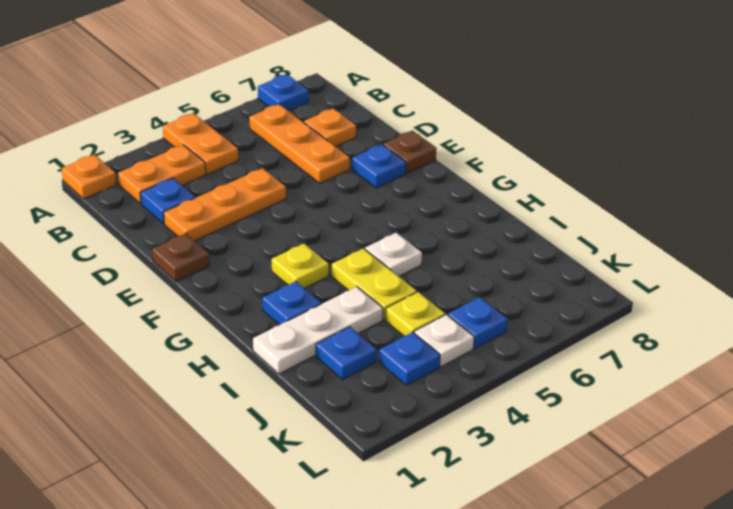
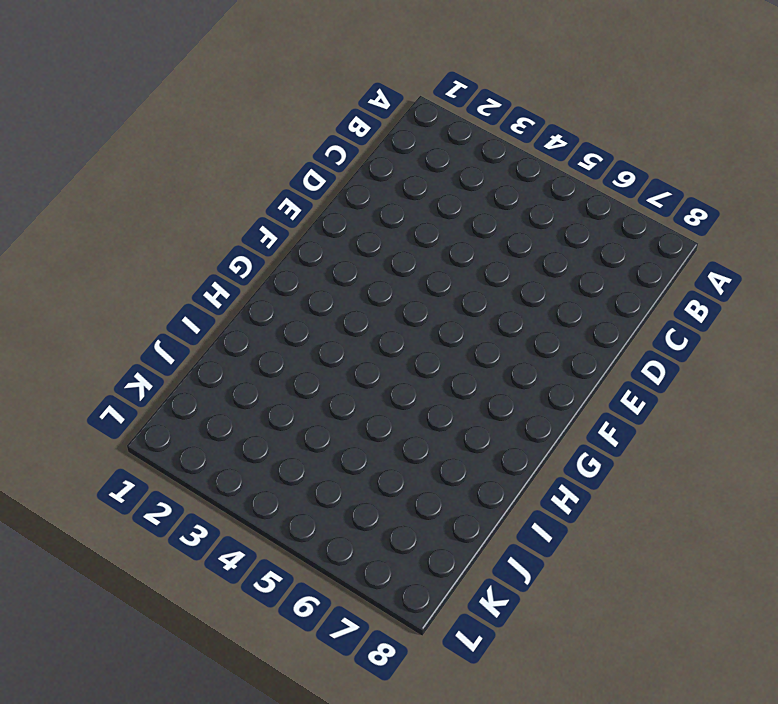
none -> orange 1x1 plate [62,154,116,199]
none -> orange 1x2 plate [163,113,238,174]
none -> blue 1x1 plate [258,74,309,111]

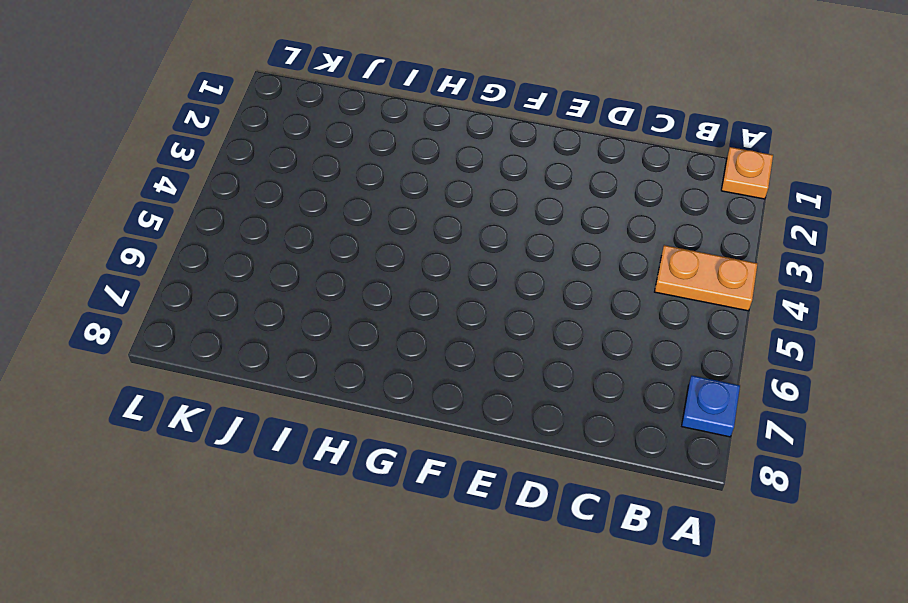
none -> orange 1x2 plate [118,145,206,204]
none -> orange 1x3 plate [249,104,350,183]
none -> blue 1x1 plate [141,178,195,224]

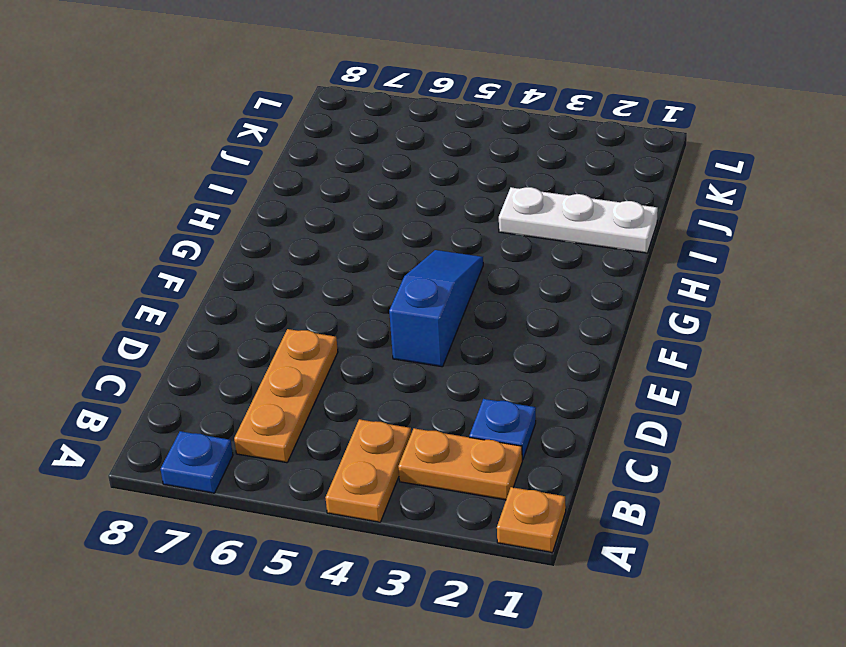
blue 1x3 slope [389,250,483,367] -> none
none -> orange 1x1 plate [304,108,356,147]
none -> orange 1x3 plate [164,168,286,241]
none -> brown 1x1 plate [152,233,209,282]

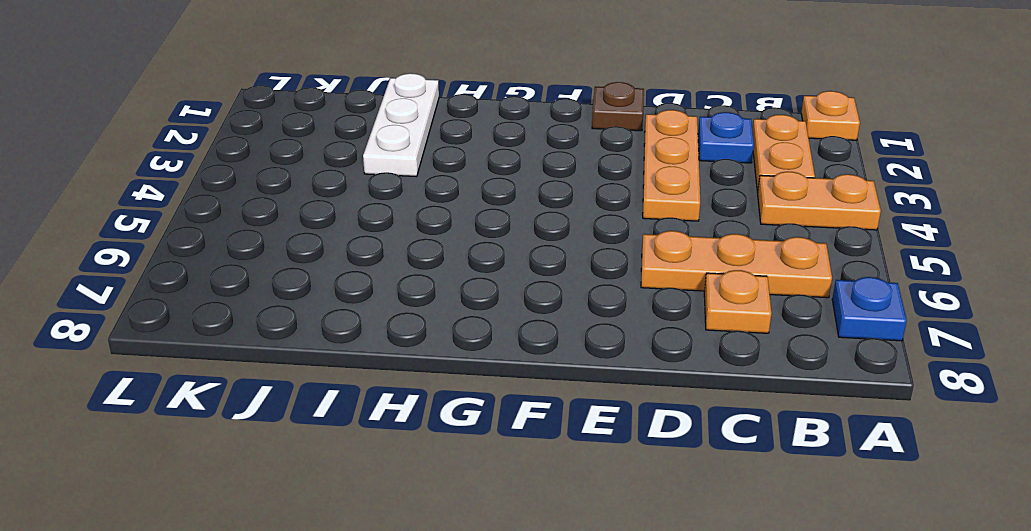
none -> blue 1x1 plate [352,144,406,188]
none -> brown 1x1 plate [383,130,436,173]
none -> yellow 1x1 plate [272,244,329,288]

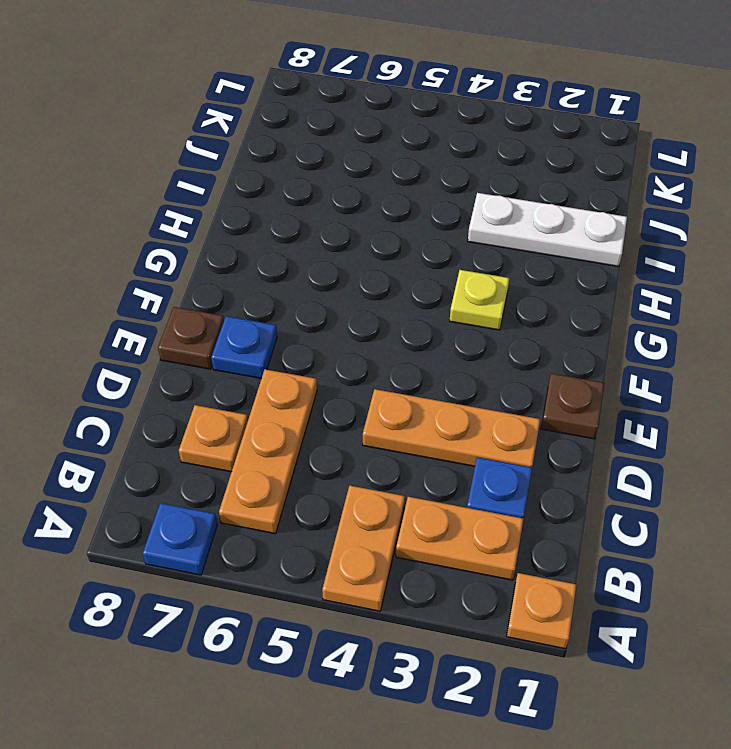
none -> blue 1x1 plate [262,281,321,325]
none -> yellow 1x2 plate [332,249,417,320]
none -> white 1x1 plate [365,232,422,276]

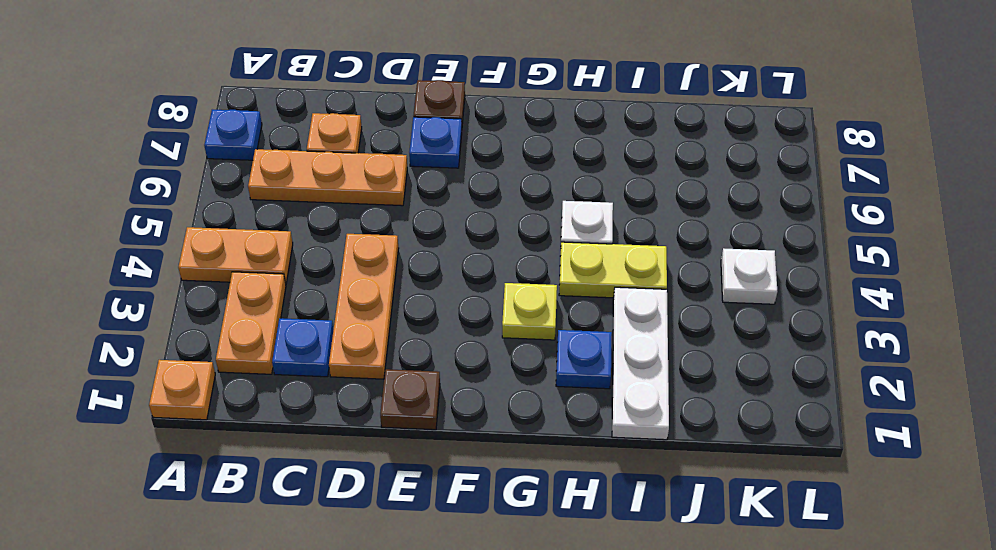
none -> blue 1x1 plate [316,327,376,380]
none -> yellow 1x1 plate [386,292,445,336]
none -> blue 1x1 plate [379,332,440,385]

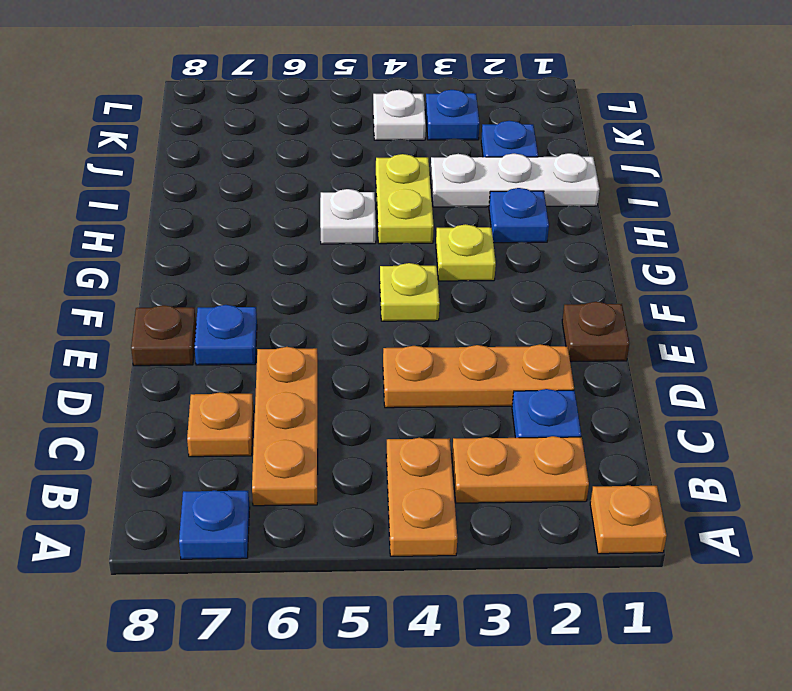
yellow 1x1 plate [380,263,440,321] -> yellow 1x1 plate moved to [386,292,445,336]
none -> blue 1x1 plate [448,297,508,348]

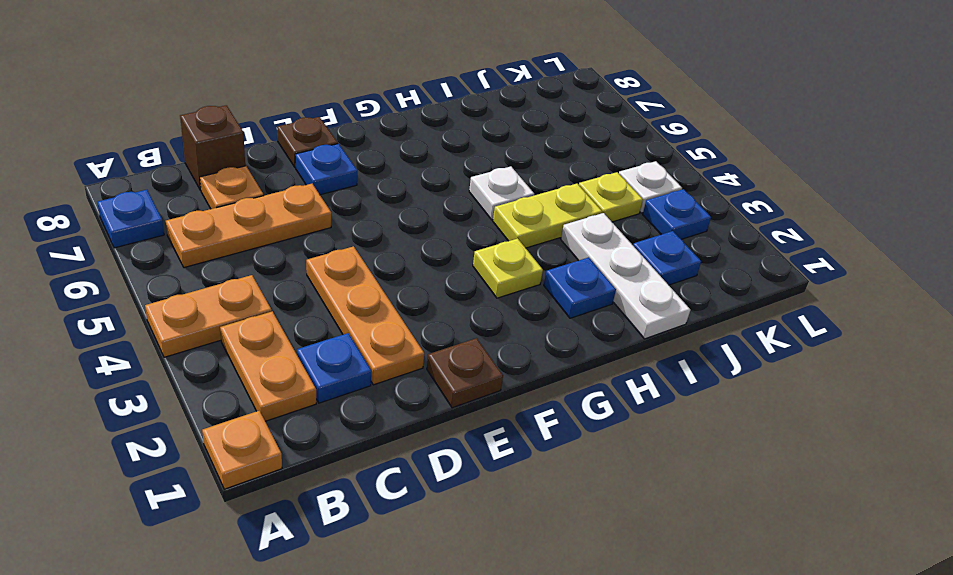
brown 1x1 brick [180,105,245,190] -> none
none -> blue 1x1 plate [448,297,508,348]

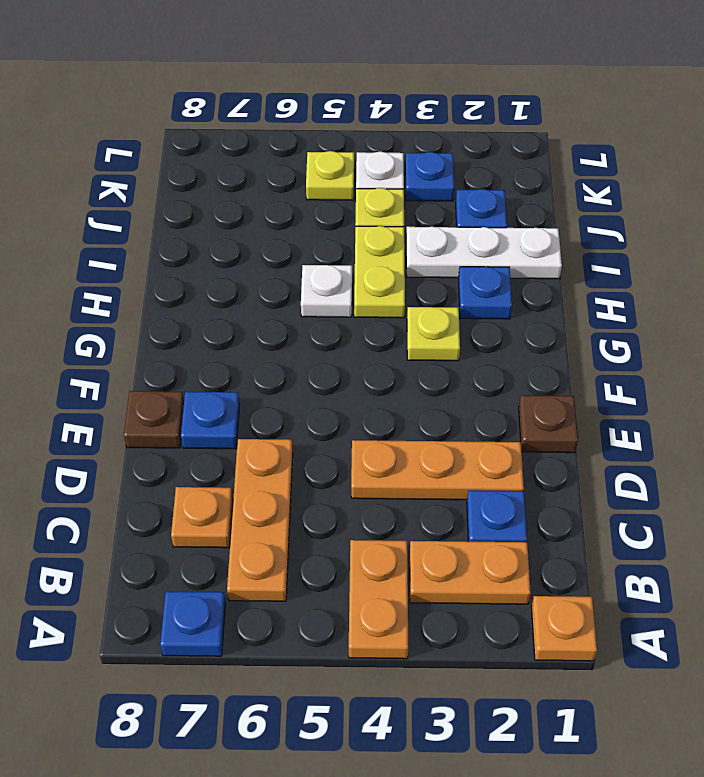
yellow 1x1 plate [306,151,354,200] -> blue 1x1 plate [448,297,508,348]

